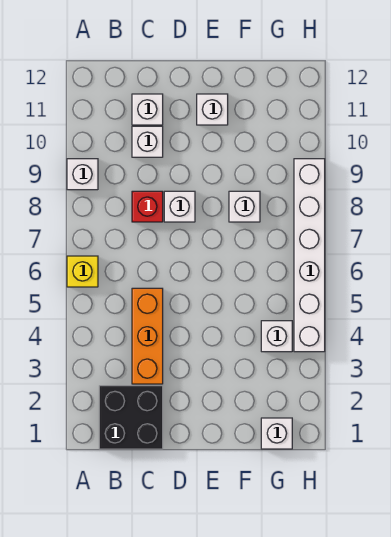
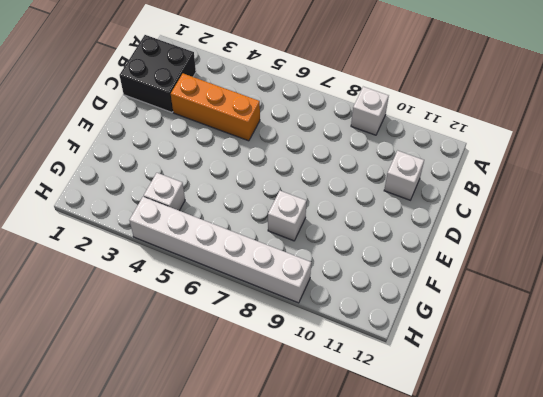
none -> yellow 1x1 brick [67,256,98,287]
none -> red 1x1 brick [132,191,163,222]
none -> white 1x1 brick [132,126,163,157]

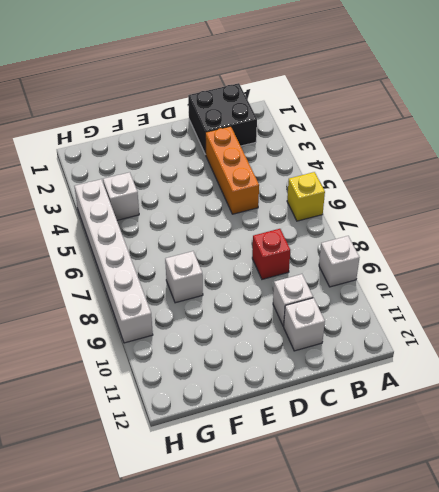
none -> white 1x1 brick [164,191,195,222]
none -> white 1x1 brick [197,94,228,125]
none -> white 1x1 brick [261,418,292,449]

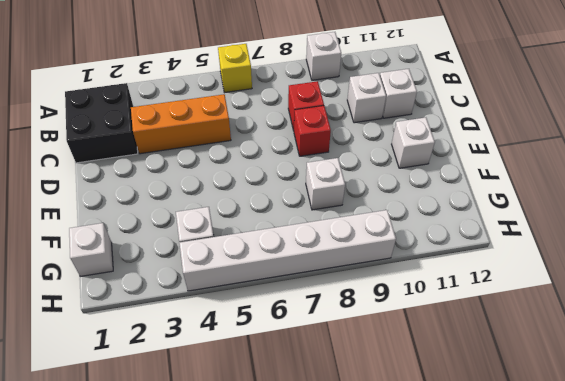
red 1x1 brick [294,106,331,156] -> white 1x1 brick [164,191,195,222]

